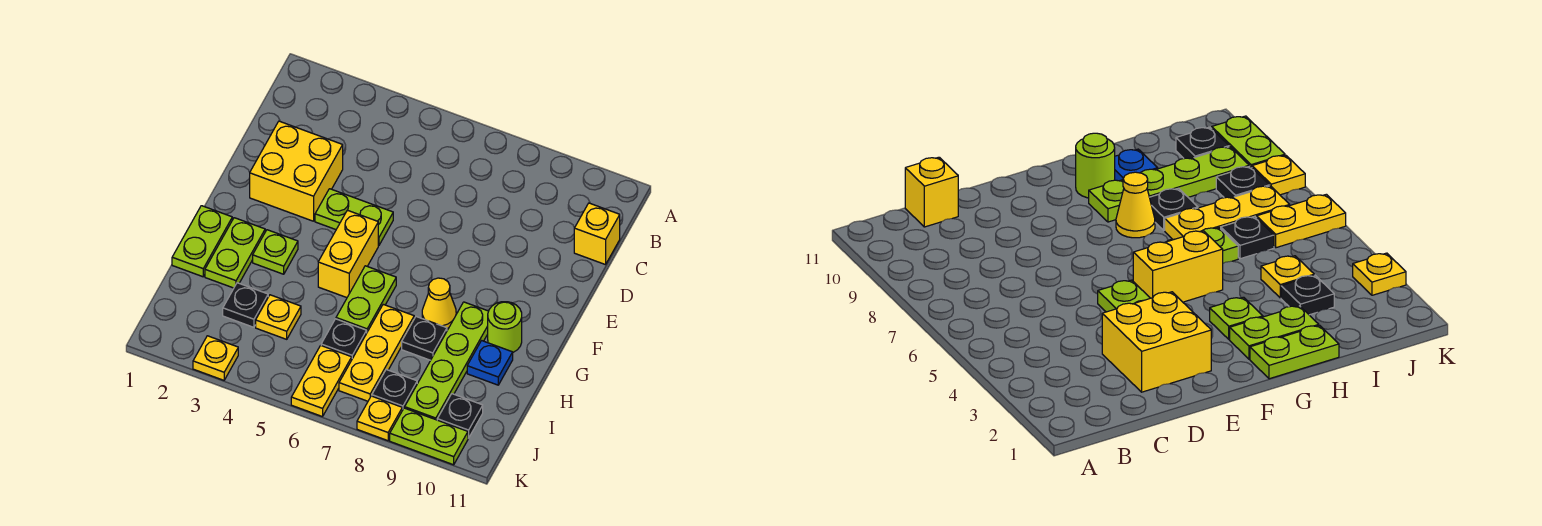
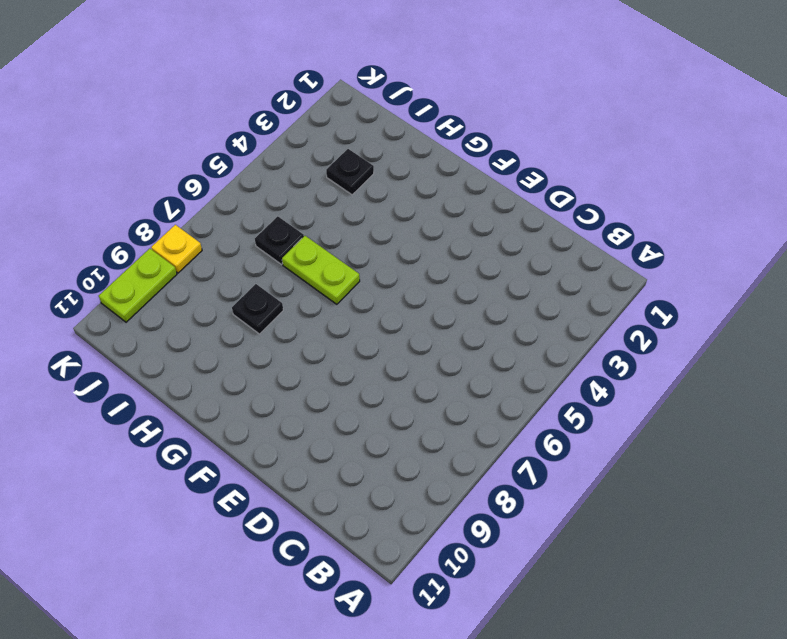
none -> yellow 1x1 brick [574,203,620,265]
none -> yellow 2x2 brick [250,121,343,221]
none -> lime 1x2 plate [315,189,393,245]

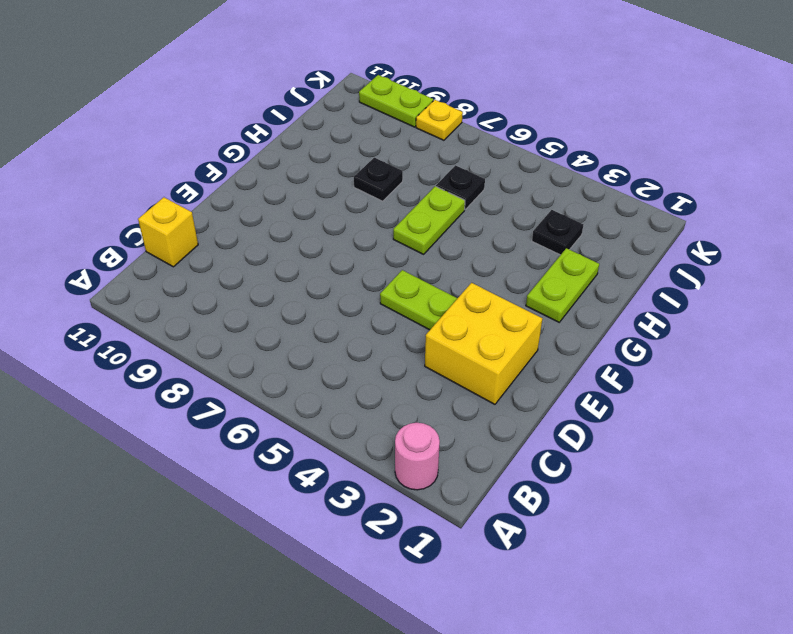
pink 1x1 round brick [395,423,440,490] -> none
none -> yellow 1x2 brick [318,210,378,298]
none -> lime 1x2 plate [172,206,232,277]
none -> lime 1x1 plate [253,230,298,274]

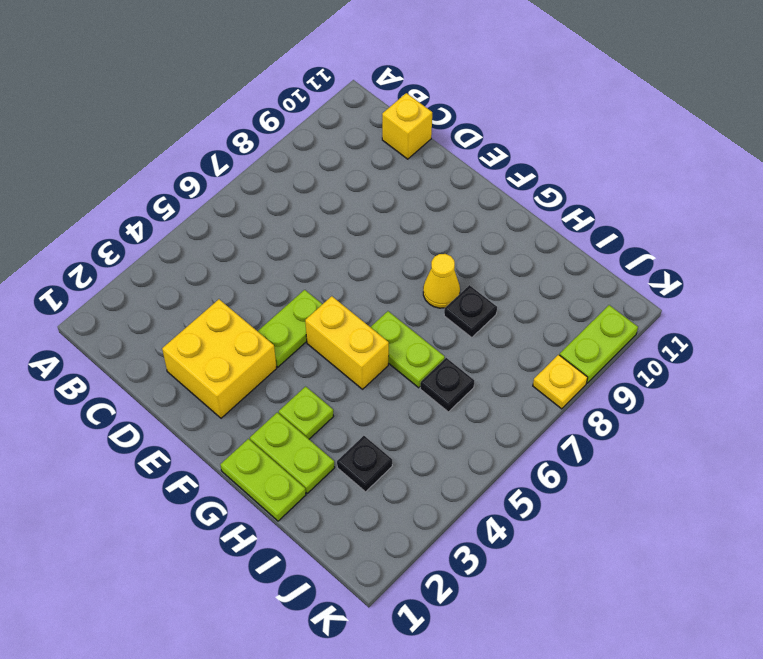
none -> lime 1x4 plate [405,302,489,420]
none -> lime 1x1 round brick [488,302,522,352]
none -> yellow 1x3 plate [339,304,414,401]

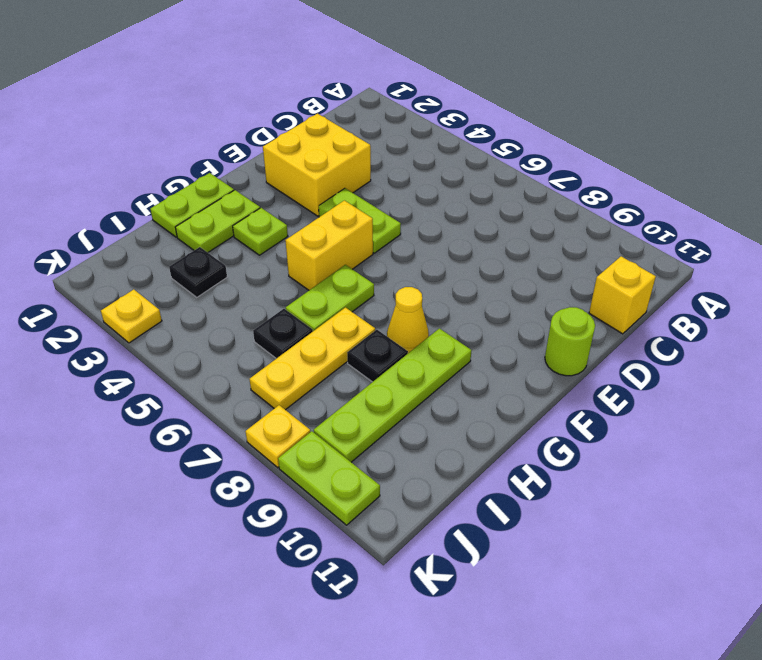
lime 1x1 round brick [545,307,595,376] -> lime 1x1 round brick moved to [488,302,522,352]
none -> blue 1x1 plate [467,341,513,385]
none -> yellow 1x1 plate [256,295,301,339]
none -> yellow 1x2 plate [291,346,352,417]

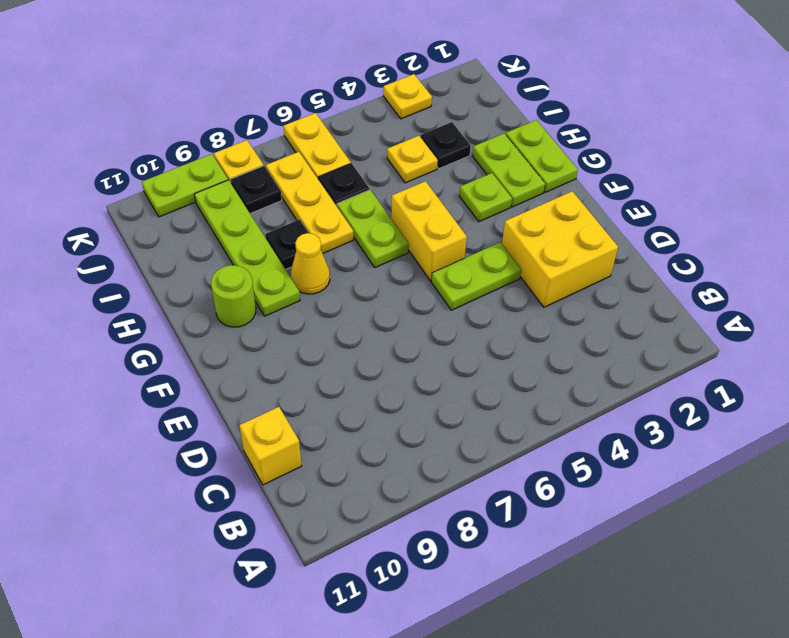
none -> blue 1x1 plate [467,341,513,385]
none -> black 1x1 plate [437,394,483,438]

